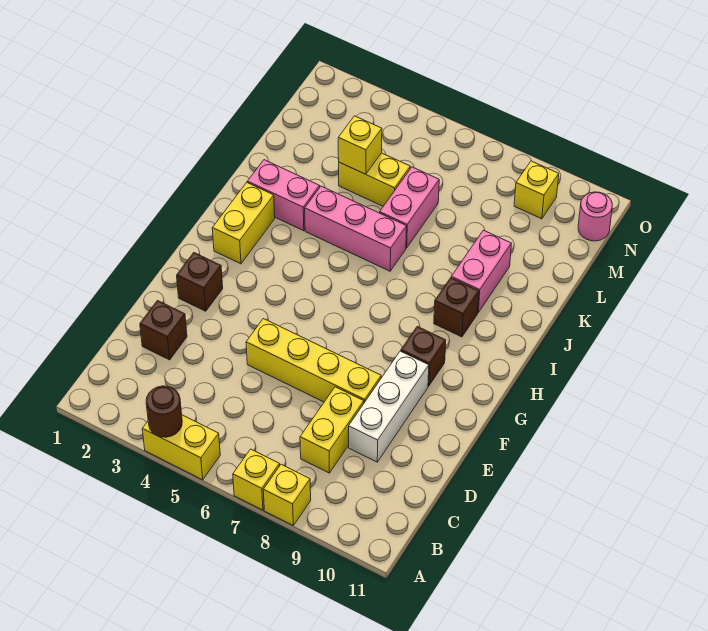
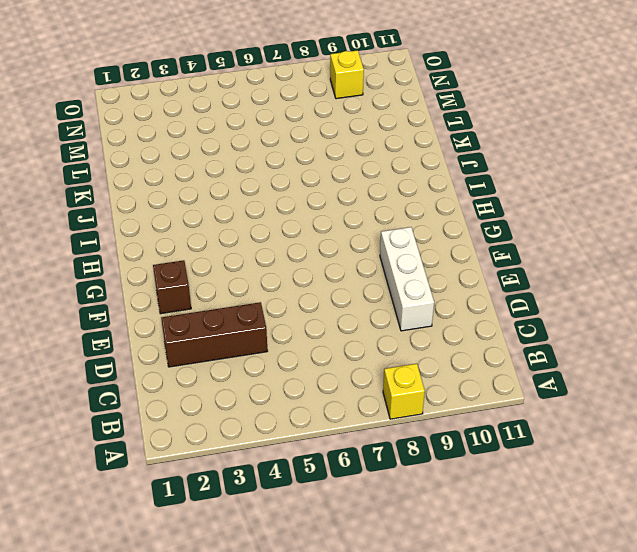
brown 1x3 brick [161,302,267,367] -> brown 1x1 brick [140,301,187,360]
none -> yellow 1x2 brick [142,415,220,480]
none -> yellow 1x1 brick [233,449,280,510]
none -> yellow 1x2 brick [300,387,364,473]

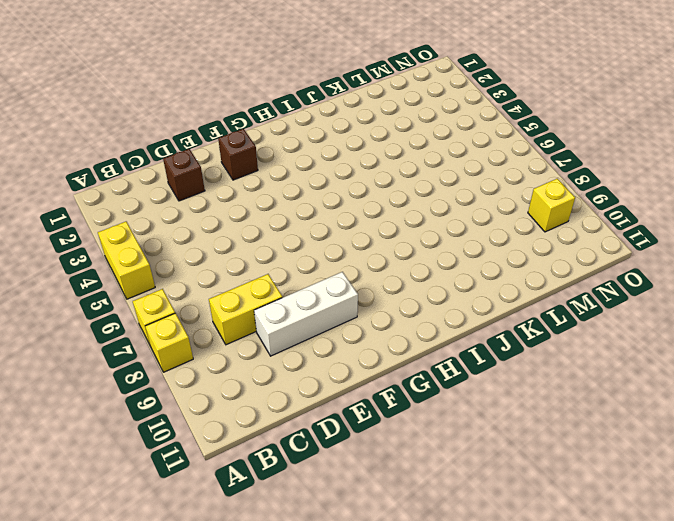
none -> yellow 1x4 brick [246,319,381,403]
none -> brown 1x1 brick [401,326,446,386]
none -> yellow 1x2 brick [212,183,275,264]

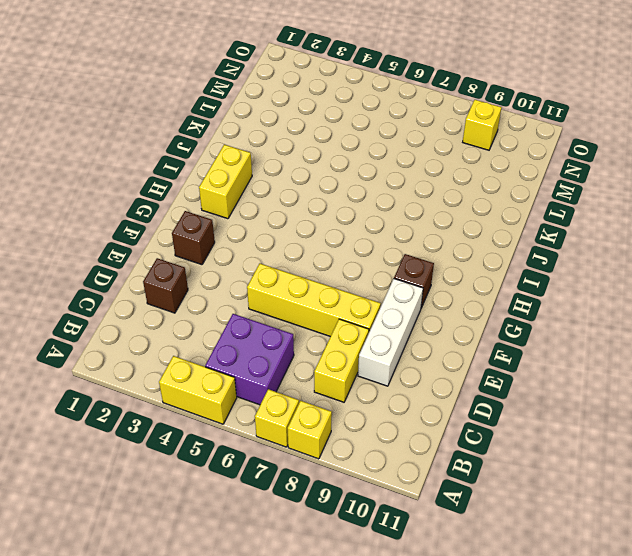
purple 2x2 brick [205,314,294,405] -> none
none -> brown 1x1 brick [434,278,479,337]
none -> pink 1x2 brick [247,160,320,231]
none -> pink 1x3 brick [305,186,407,271]

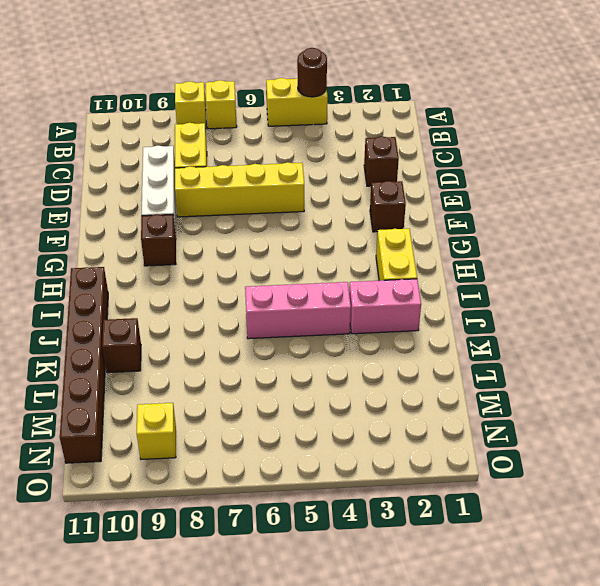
brown 1x6 brick [60,267,108,463] -> pink 1x1 round brick [578,192,612,241]
brown 1x1 brick [102,318,141,373] -> brown 1x1 brick moved to [434,278,479,337]
none -> pink 1x2 brick [451,230,511,312]
none -> pink 1x2 brick [380,167,439,248]
none -> yellow 1x2 brick [339,153,410,206]

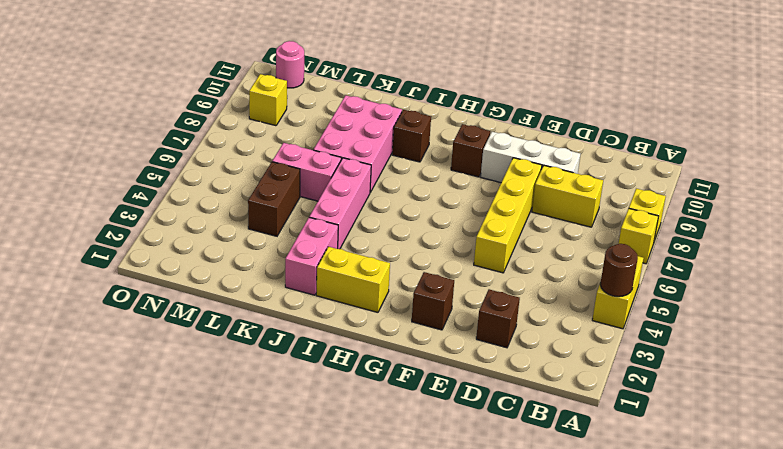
pink 2x3 brick [313,95,402,192] -> pink 1x2 brick [451,230,511,312]
brown 1x2 brick [248,162,300,236] -> yellow 1x2 brick [339,153,410,206]
none -> yellow 1x1 brick [338,116,382,174]

